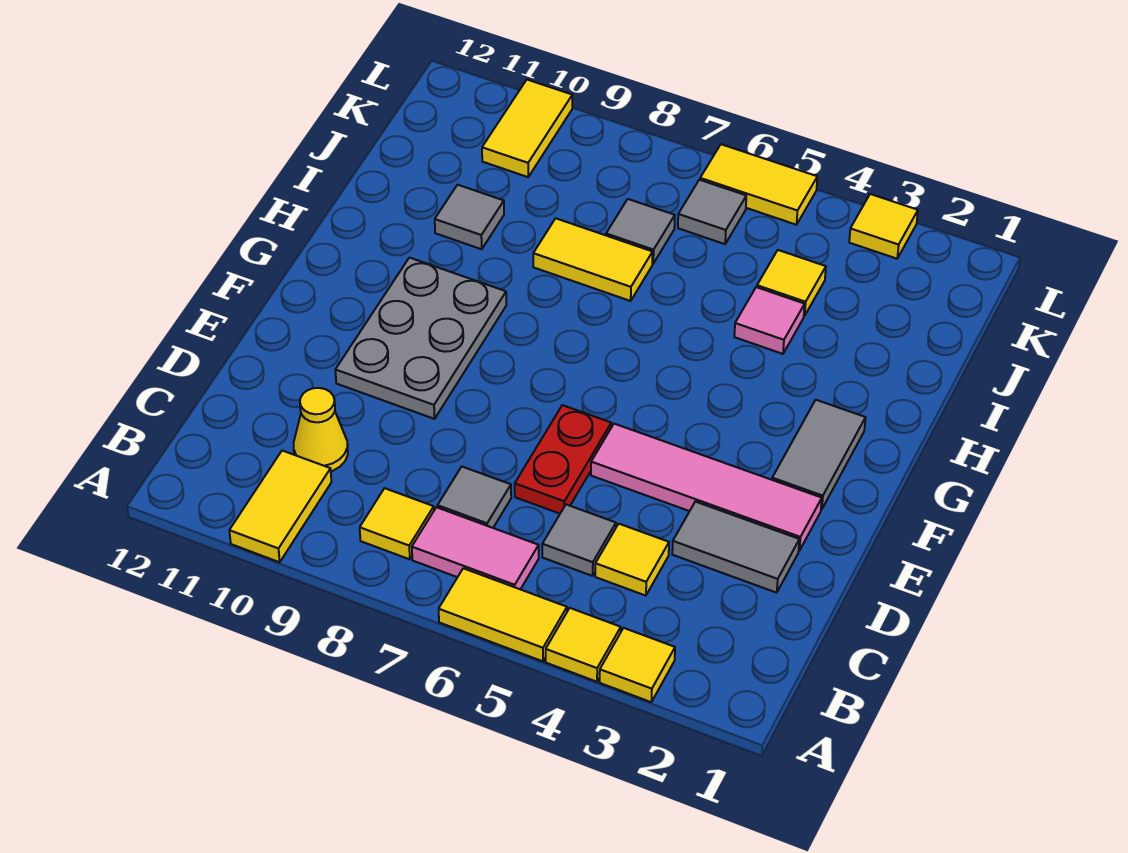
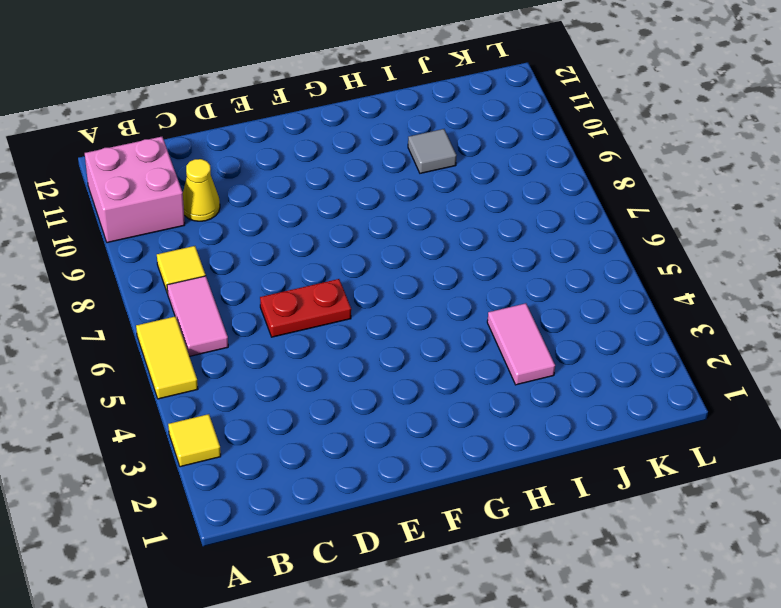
pink 2x2 brick [85,137,185,243] -> yellow 1x2 tile [229,451,331,562]
pink 1x2 tile [487,303,555,385] -> pink 1x1 tile [734,287,805,354]
none -> yellow 1x1 tile [546,608,621,682]
none -> yellow 1x1 tile [595,524,669,596]
none -> grey 1x1 tile [542,505,616,576]

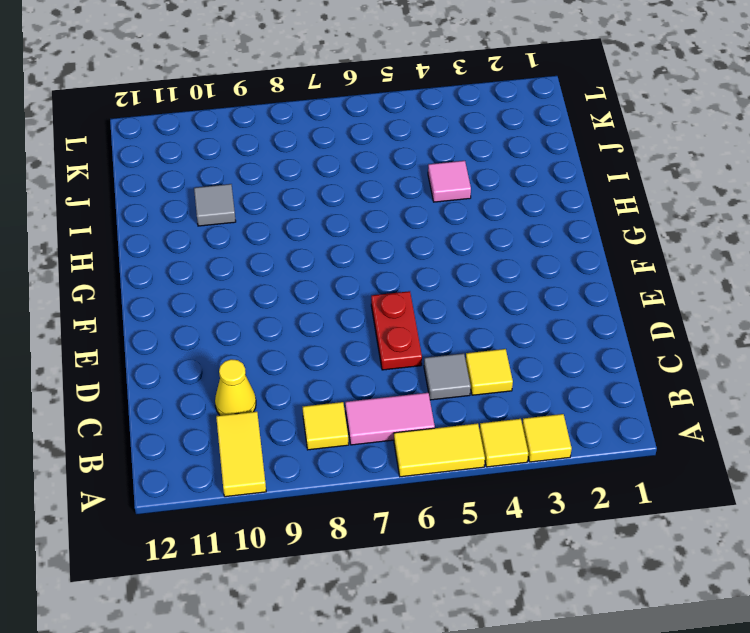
none -> grey 1x1 tile [437,467,511,528]
none -> grey 1x2 tile [672,502,799,593]
none -> pink 1x4 tile [591,424,822,551]

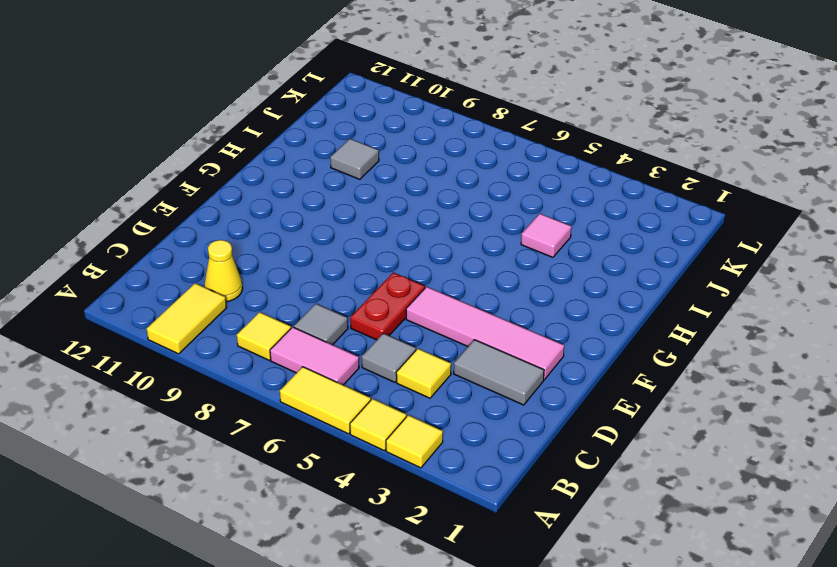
none -> grey 2x3 plate [335,258,506,419]
none -> grey 1x2 tile [772,400,866,510]
none -> yellow 1x2 tile [533,218,653,301]

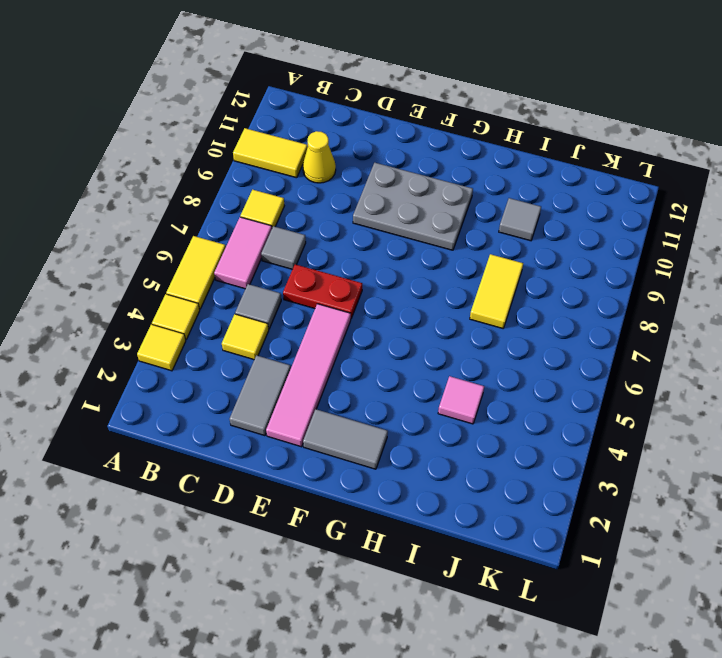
none -> yellow 1x1 tile [757,250,826,316]
none -> grey 1x1 tile [606,199,675,264]
none -> grey 1x1 tile [678,180,746,244]

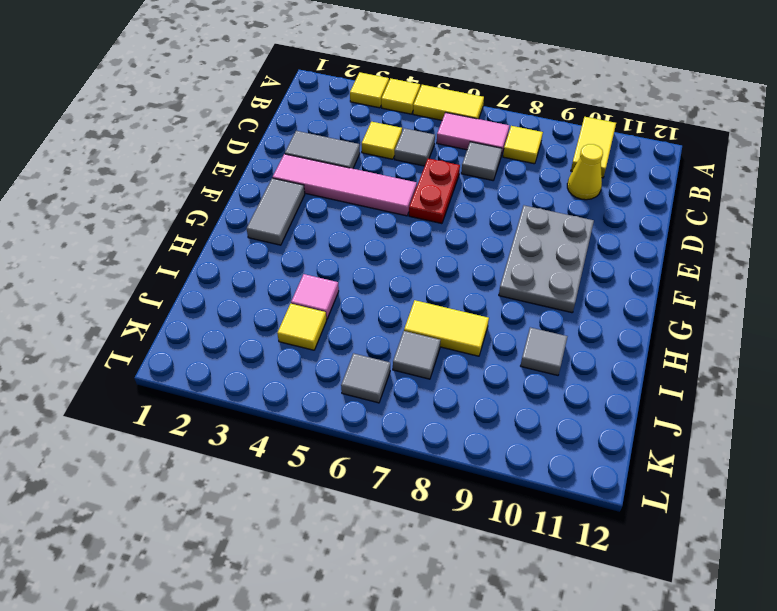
none -> yellow 1x2 tile [482,80,572,177]
none -> yellow 1x1 tile [849,194,918,259]
none -> yellow 1x2 tile [700,144,817,225]

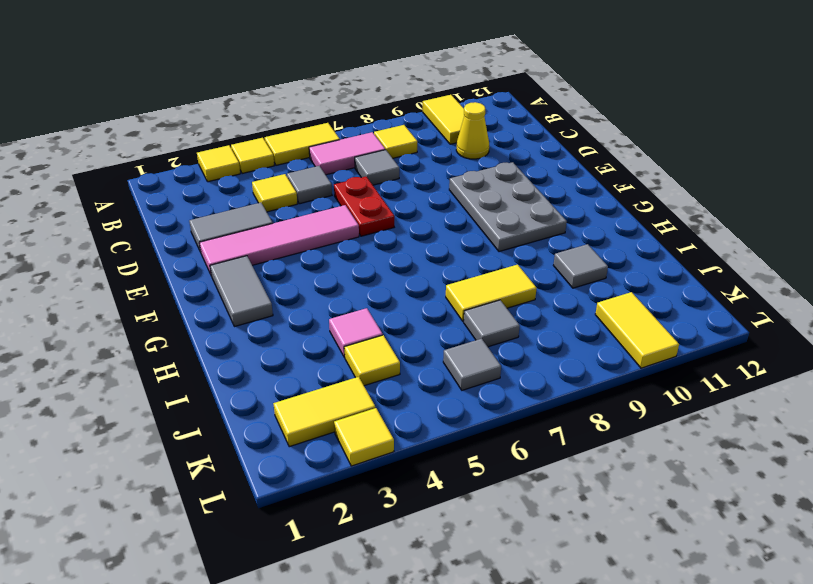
yellow 1x2 tile [273,377,375,447] -> yellow 1x2 tile moved to [700,144,817,225]

